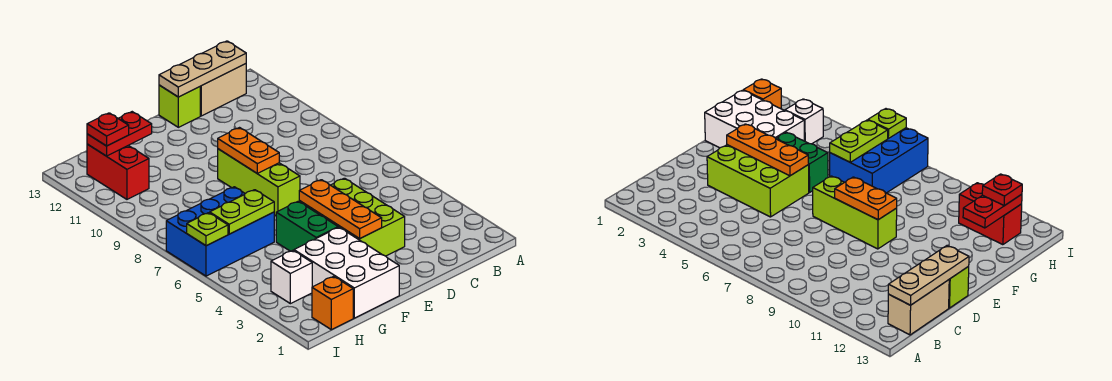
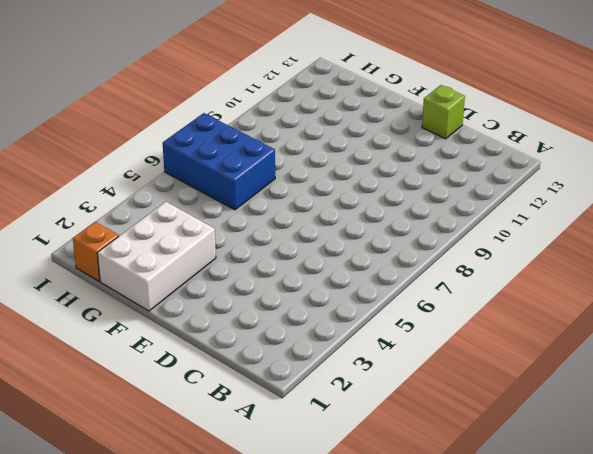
none -> tan 1x2 brick [200,64,246,116]
none -> lime 2x3 brick [299,178,405,256]
none -> lime 1x3 brick [218,149,300,216]

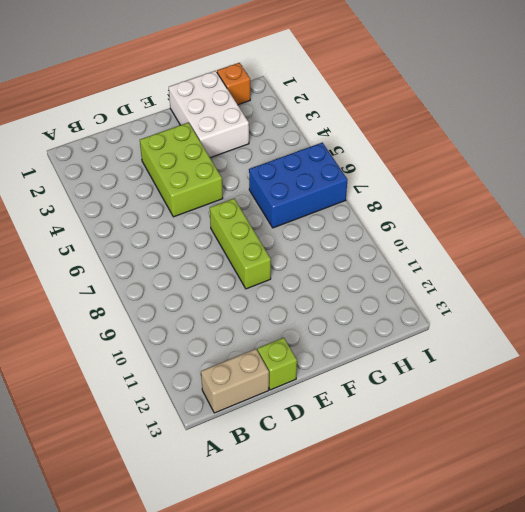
none -> green 1x2 brick [276,201,338,251]
none -> white 1x1 brick [271,250,312,304]
none -> red 1x2 brick [87,144,149,199]

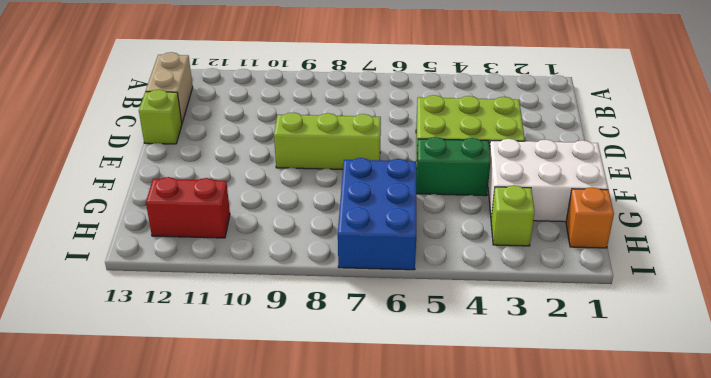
lime 1x1 brick [491,185,535,246] -> white 1x1 brick [271,250,312,304]
none -> tan 1x3 plate [159,41,246,97]
none -> orange 1x3 plate [299,180,382,239]
none -> orange 1x2 plate [218,128,279,173]

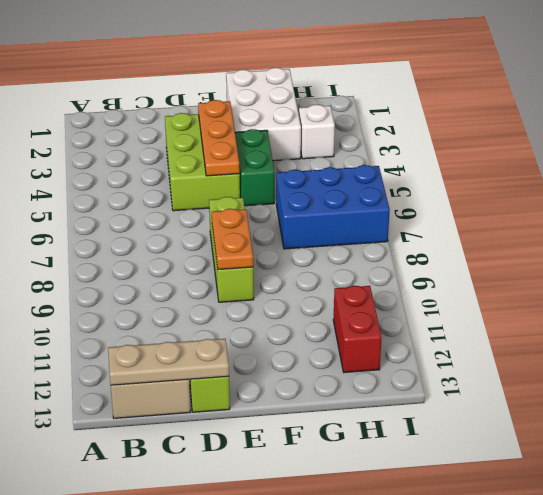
none -> orange 1x1 brick [312,276,353,330]
none -> lime 1x2 plate [210,190,274,234]
none -> red 1x2 plate [87,112,152,156]

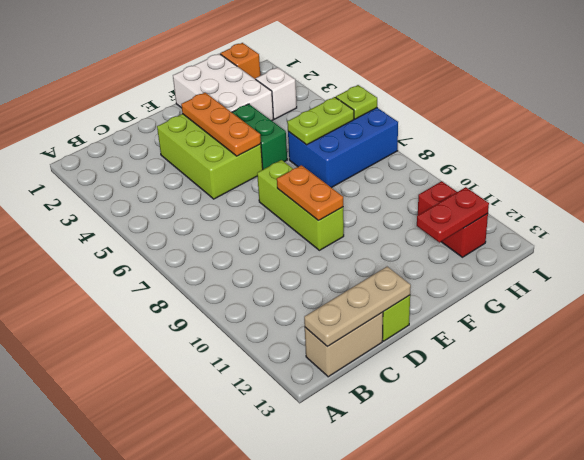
none -> red 1x1 plate [87,113,129,146]

